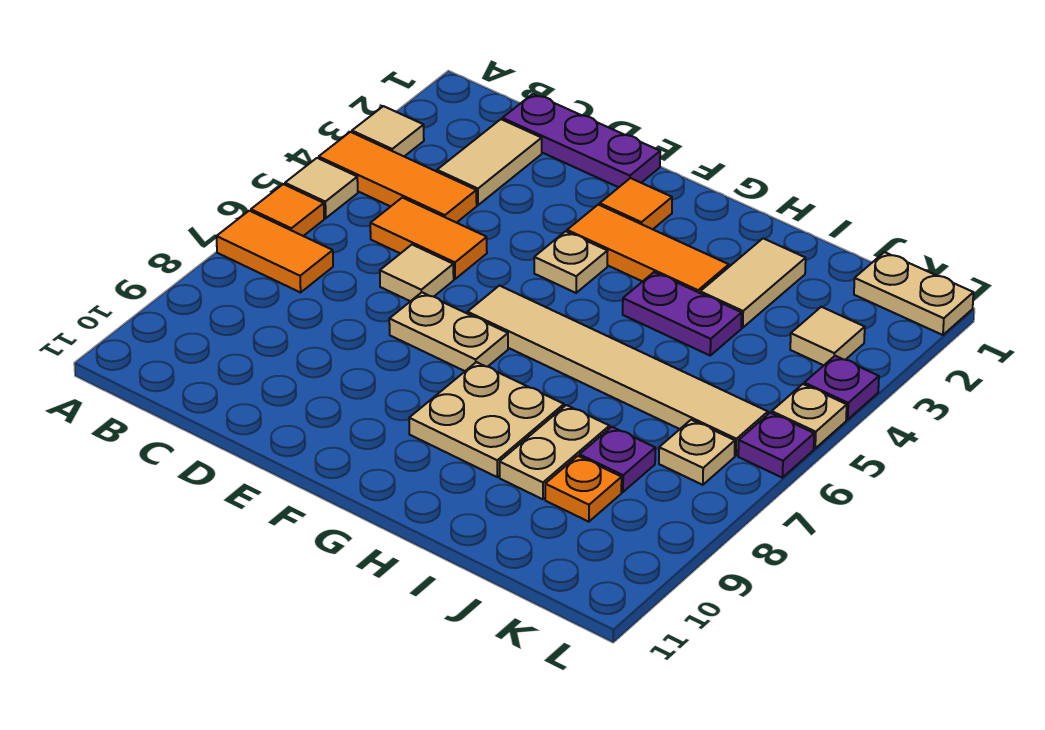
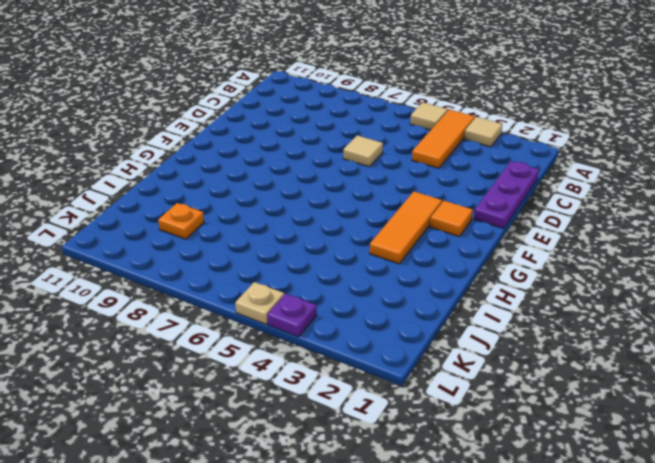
none -> orange 1x1 tile [251,184,324,236]
none -> orange 1x2 tile [216,211,333,292]
none -> tan 1x2 tile [437,119,542,205]

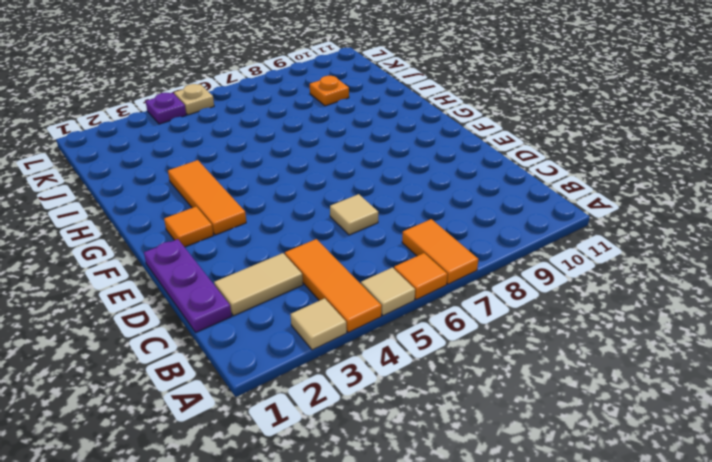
none -> orange 1x2 tile [370,198,487,279]
none -> tan 1x2 plate [389,292,508,371]
none -> tan 1x1 plate [534,231,607,293]

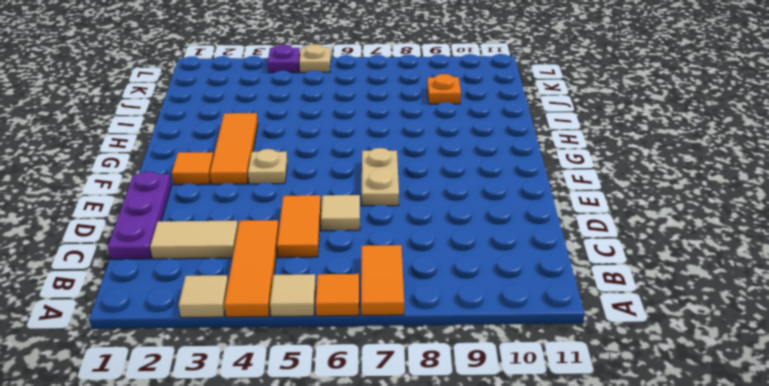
none -> tan 1x6 tile [467,286,768,456]
none -> tan 2x2 plate [409,362,564,477]
none -> purple 1x2 plate [623,272,742,355]

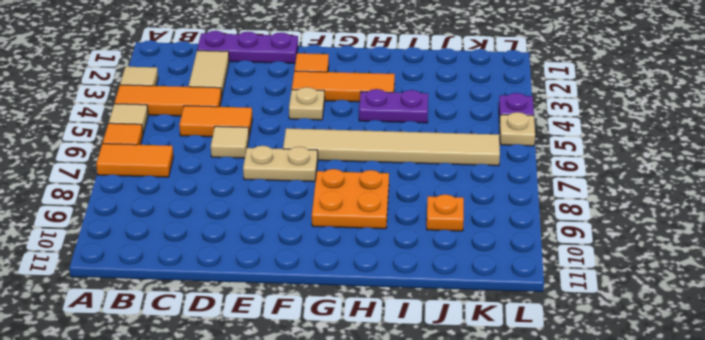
orange 2x2 plate [312,169,389,229] -> tan 2x2 plate [409,362,564,477]
none -> tan 1x2 tile [700,238,806,328]
none -> tan 1x2 plate [500,405,610,499]
none -> purple 1x1 plate [579,427,655,492]

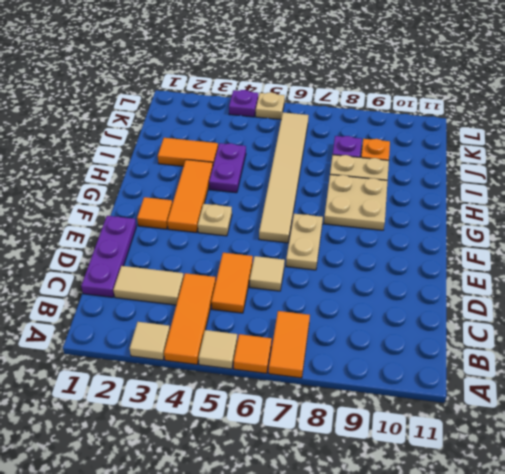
orange 1x2 tile [158,138,218,166] -> tan 1x2 tile [700,238,806,328]
none -> tan 1x2 plate [854,252,974,335]
none -> tan 1x1 tile [790,307,865,365]
none -> tan 1x1 plate [659,420,735,485]

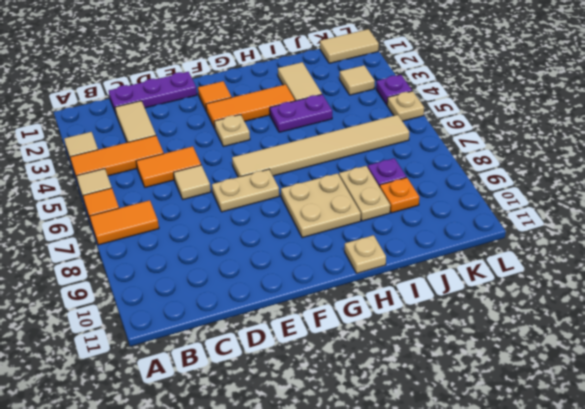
tan 1x1 plate [345,235,386,273] -> tan 1x1 plate moved to [659,420,735,485]
tan 1x2 tile [320,29,379,63] -> tan 1x2 plate [854,252,974,335]
none -> purple 1x1 plate [738,413,814,478]

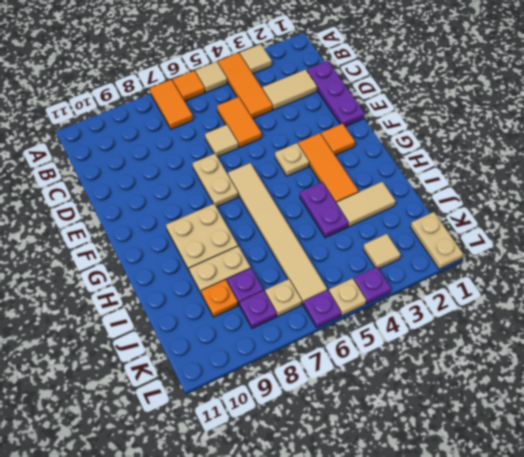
purple 1x1 plate [240,290,276,328] -> none

